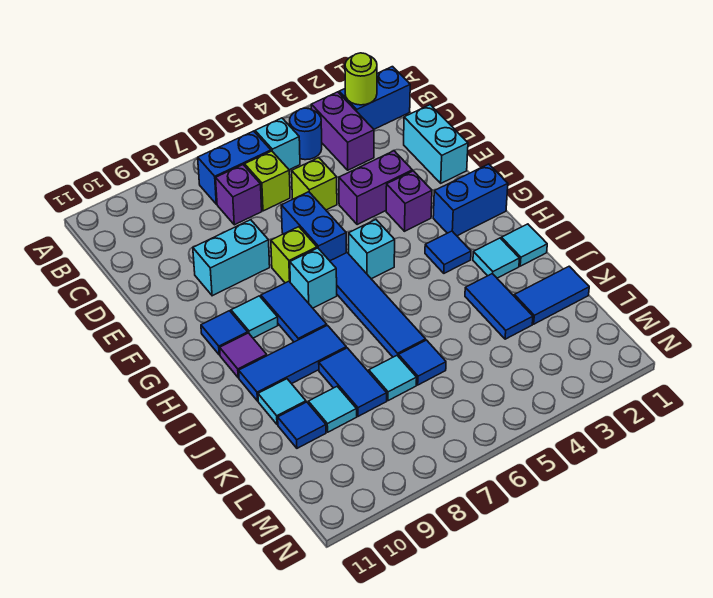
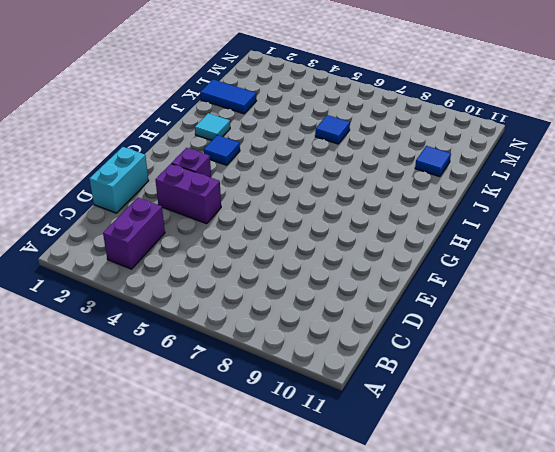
none -> blue 1x2 brick [339,67,410,129]
none -> blue 1x1 round brick [290,108,322,160]
none -> cyan 1x1 brick [255,118,300,170]
none -> blue 1x2 brick [198,131,271,204]

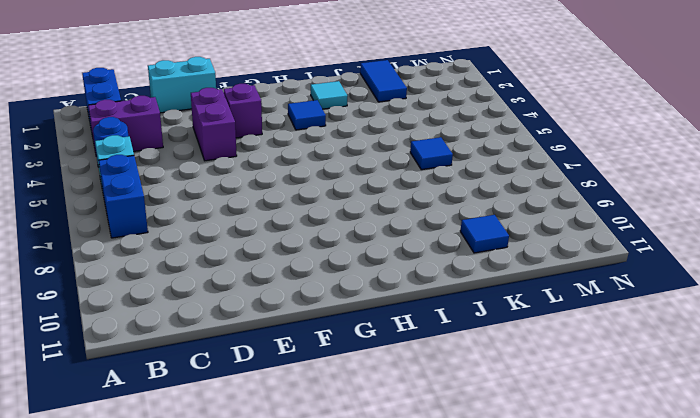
none -> lime 1x1 brick [245,151,290,211]
none -> purple 1x1 brick [216,165,262,225]
none -> lime 1x1 brick [292,158,337,210]
none -> blue 1x2 brick [281,192,346,261]

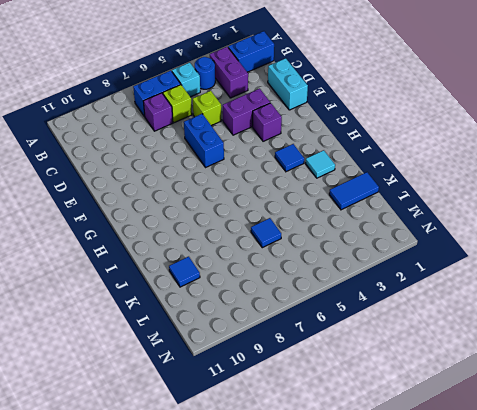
none -> cyan 1x2 brick [193,220,270,296]
none -> lime 1x1 brick [271,227,317,283]
none -> blue 1x2 brick [433,164,508,236]
none -> cyan 1x1 brick [349,220,395,279]

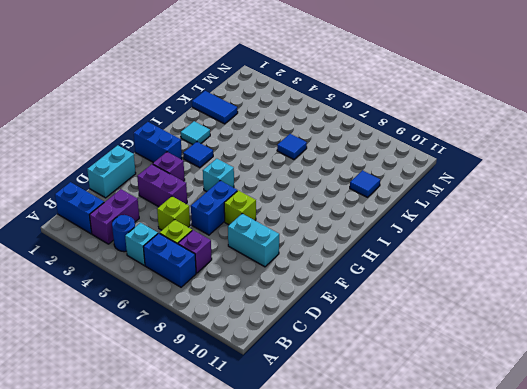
none -> blue 1x4 tile [330,253,426,357]
none -> cyan 1x1 brick [290,248,337,308]
none -> blue 1x2 tile [261,281,327,342]
none -> cyan 1x1 tile [231,296,278,338]

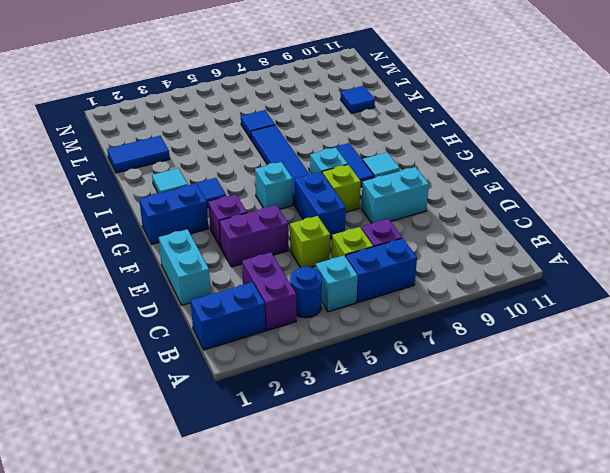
none -> blue 1x1 tile [201,311,248,355]
none -> purple 1x1 tile [220,333,267,378]
none -> cyan 1x1 tile [501,224,547,266]
none -> blue 1x3 tile [239,325,346,401]

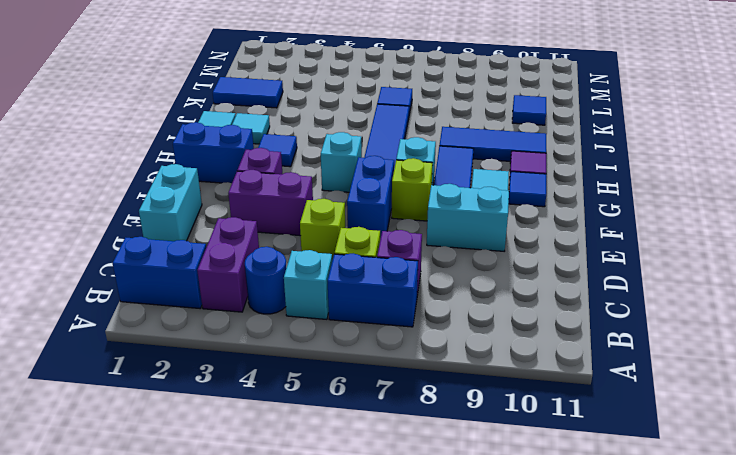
none -> blue 1x2 tile [465,274,533,339]
none -> blue 1x2 tile [319,348,387,416]
none -> cyan 1x1 tile [258,379,306,425]
none -> cyan 1x1 tile [369,356,417,401]

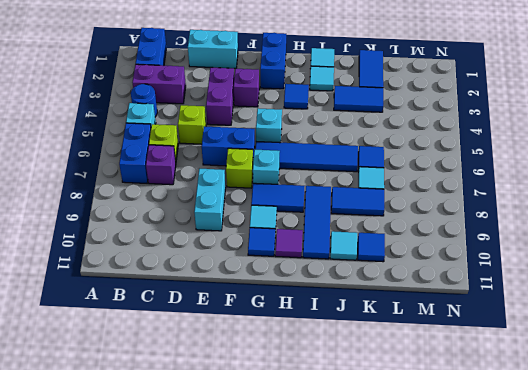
none -> cyan 1x1 tile [308,387,357,432]
none -> lime 1x1 round brick [345,53,377,105]

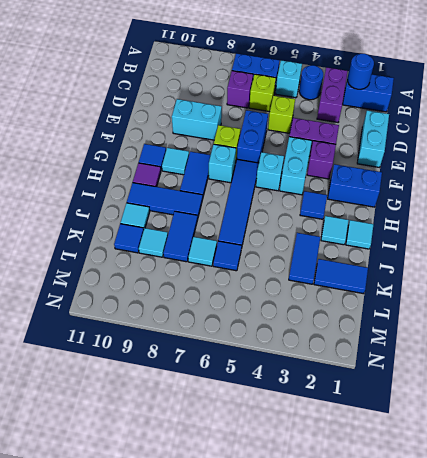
blue 1x1 round brick [348,54,374,89] -> lime 1x1 round brick [345,53,377,105]
cyan 1x2 brick [280,137,312,195] -> none

